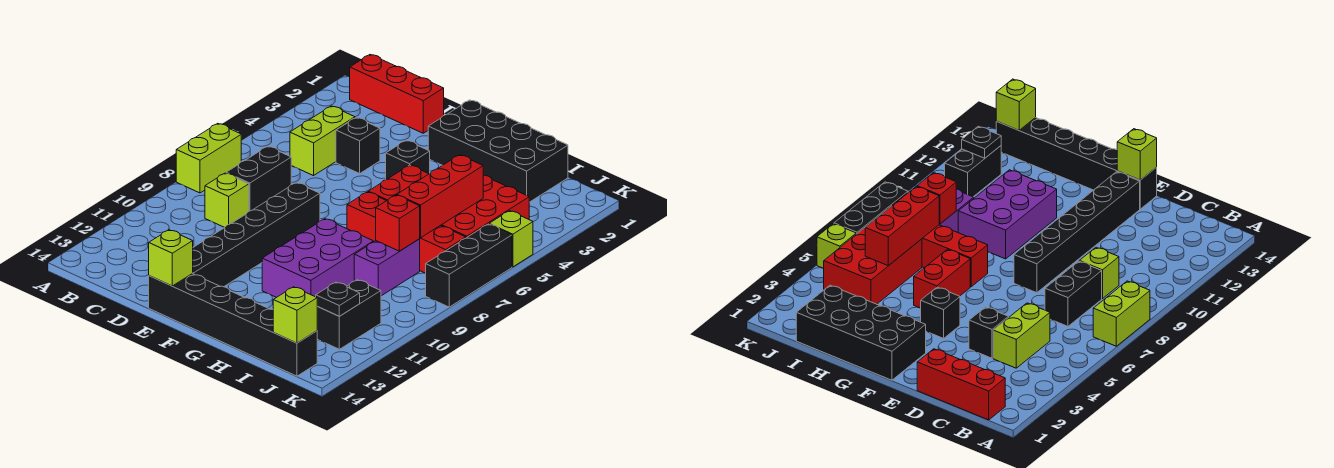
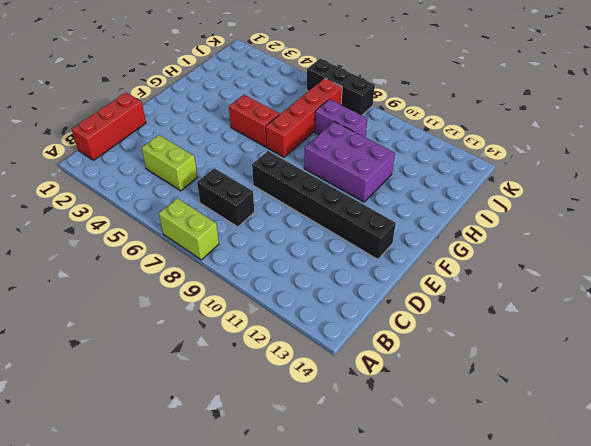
none -> lime 1x1 brick [205,173,249,227]
none -> black 1x1 brick [336,117,380,174]
none -> black 1x6 brick [149,274,317,376]

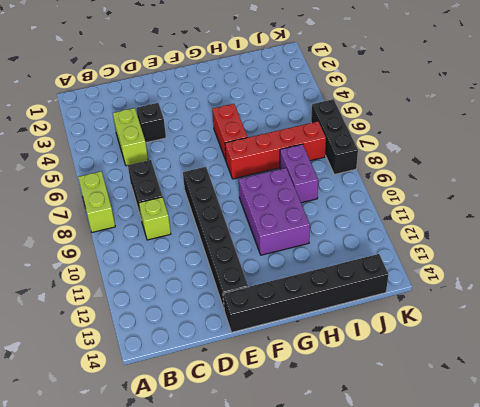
none -> red 1x3 brick [350,55,444,133]
none -> black 2x4 brick [428,100,568,202]
none -> black 1x1 brick [386,140,430,180]

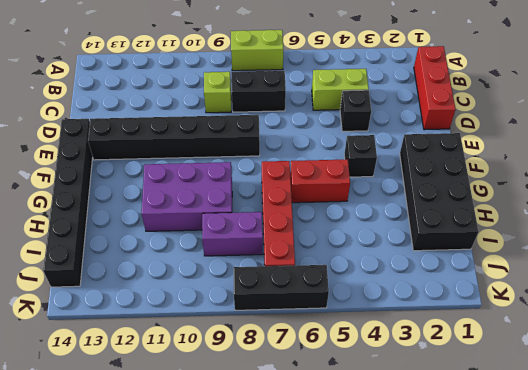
none -> red 2x3 brick [441,175,529,238]
none -> black 1x2 brick [317,280,381,349]
none -> lime 1x1 brick [489,211,533,267]

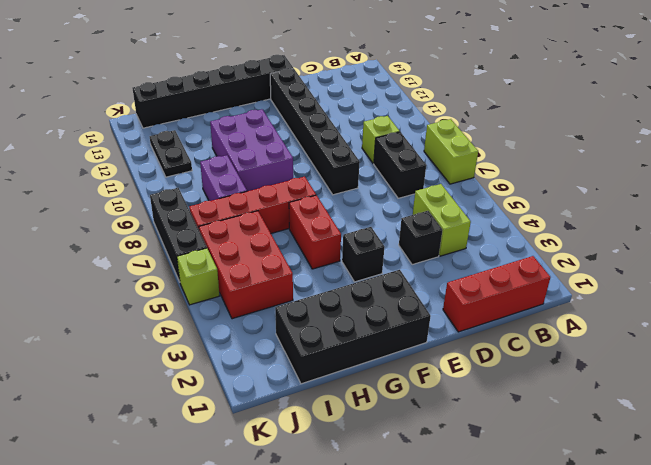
black 1x2 plate [150,130,192,177] -> black 1x2 brick [317,280,381,349]
none -> lime 1x1 brick [149,230,193,286]
none -> red 1x3 brick [397,155,483,238]
none -> red 1x1 brick [376,195,420,251]

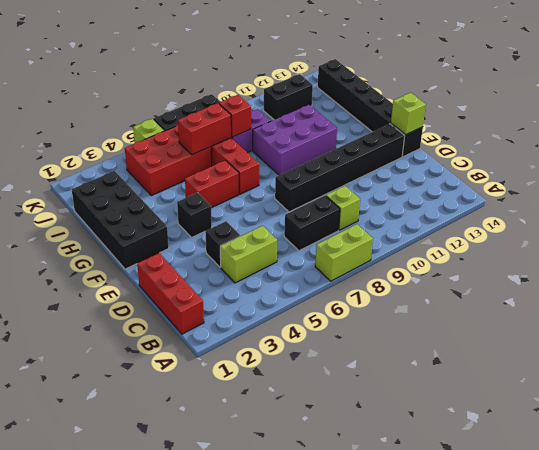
red 1x2 brick [178,103,231,155] -> red 1x3 brick [397,155,483,238]
none -> black 1x1 plate [316,282,360,316]
none -> lime 1x1 brick [273,287,318,343]

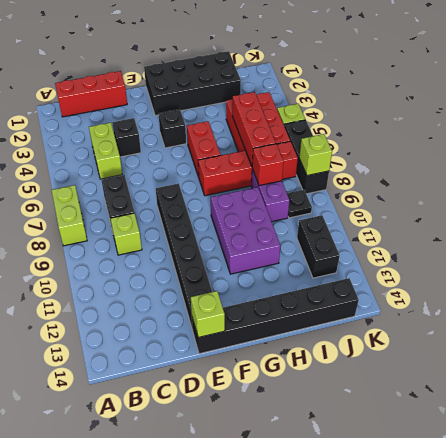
black 1x1 plate [287,190,312,218] -> black 1x1 plate moved to [316,282,360,316]
lime 1x1 brick [299,134,332,176] -> lime 1x1 brick moved to [273,287,318,343]

